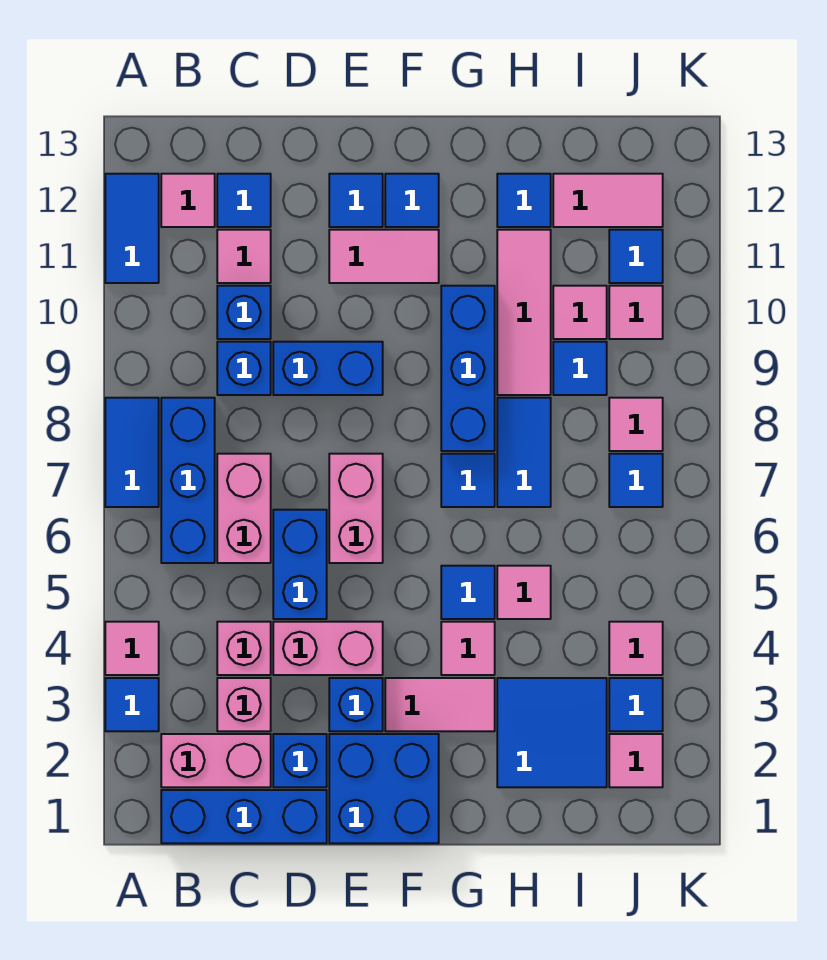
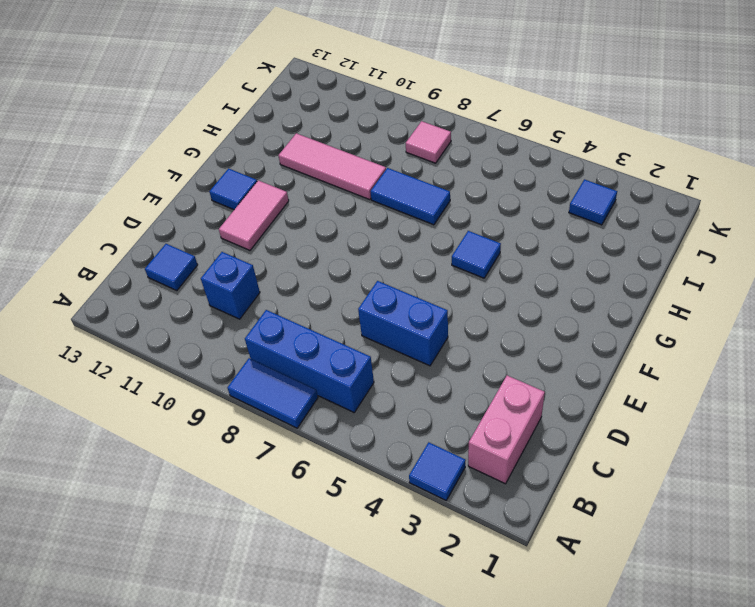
none -> pink 1x1 tile [105,622,159,675]
none -> blue 1x2 tile [105,174,159,283]
none -> blue 1x3 brick [161,790,327,843]
none -> pink 1x1 tile [161,174,215,227]

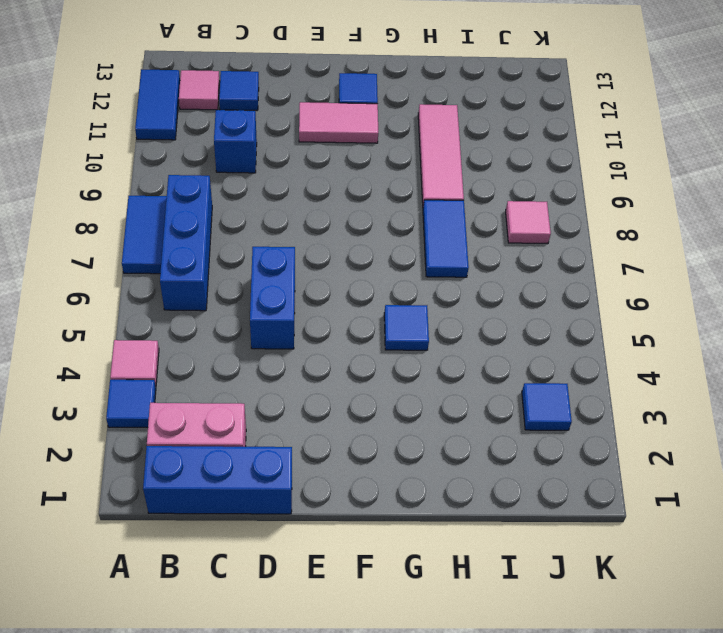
none -> pink 1x1 brick [217,678,271,731]
none -> pink 1x1 brick [217,622,271,675]
none -> pink 1x2 brick [217,454,271,563]
none -> blue 1x1 brick [217,342,271,395]

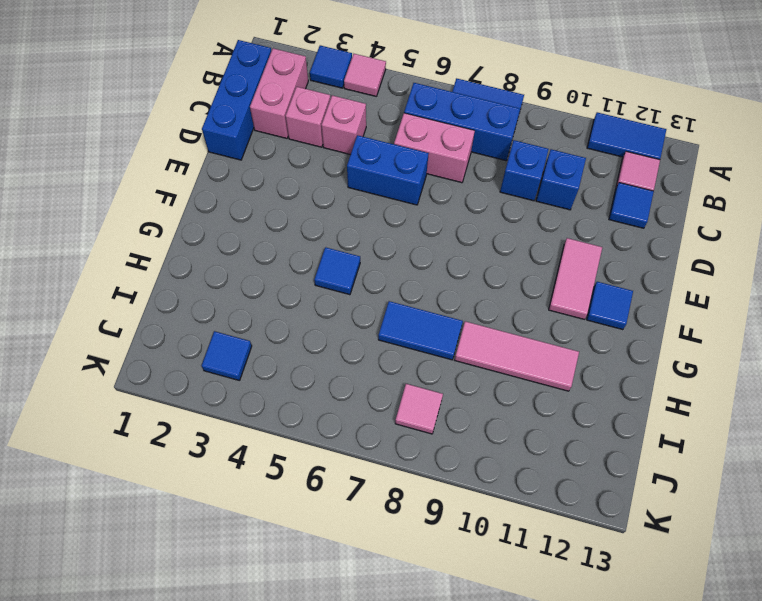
none -> pink 1x1 tile [217,230,271,283]
none -> blue 1x1 brick [273,734,327,787]
none -> pink 1x2 brick [273,622,383,675]
none -> blue 1x2 brick [273,342,383,395]

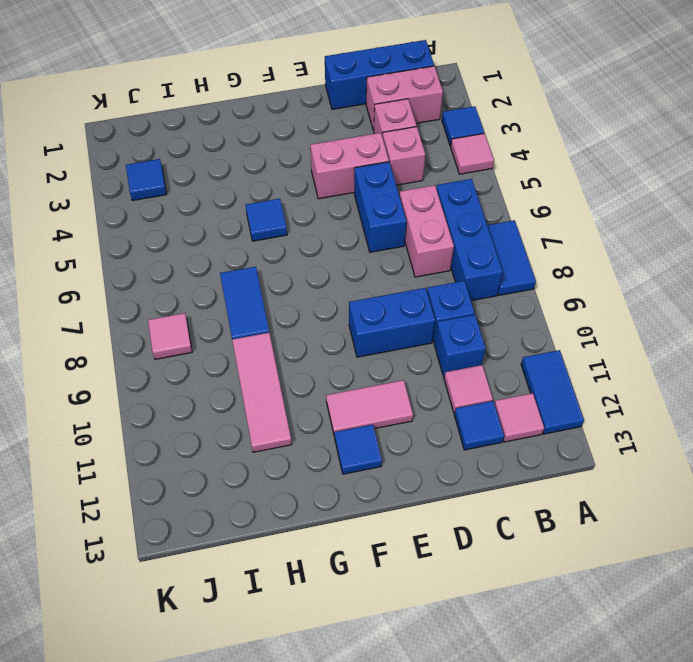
none -> blue 1x1 brick [273,734,327,787]
none -> blue 2x2 brick [329,734,439,843]
none -> blue 1x1 brick [329,678,383,731]
none -> pink 1x2 brick [329,454,383,563]

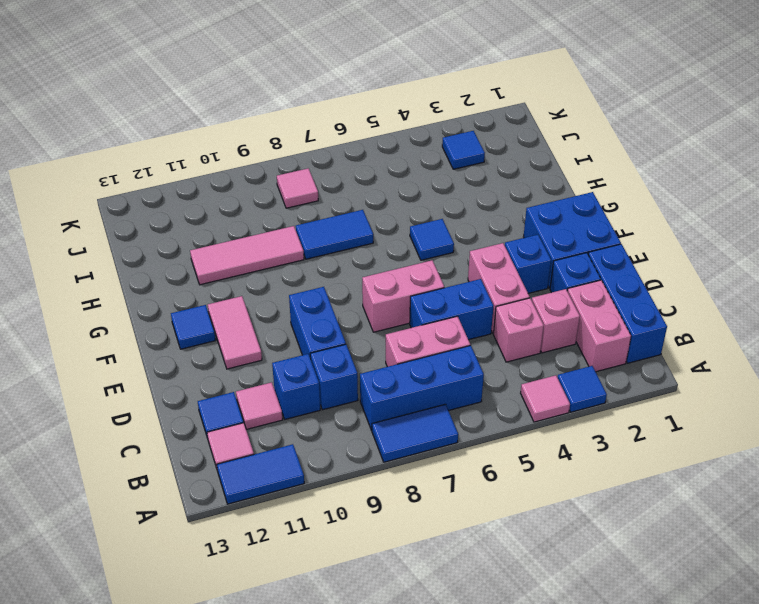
none -> blue 1x1 tile [329,174,383,227]
none -> pink 1x2 tile [385,678,495,731]
none -> pink 1x1 tile [441,622,495,675]
none -> blue 1x1 tile [441,454,495,507]

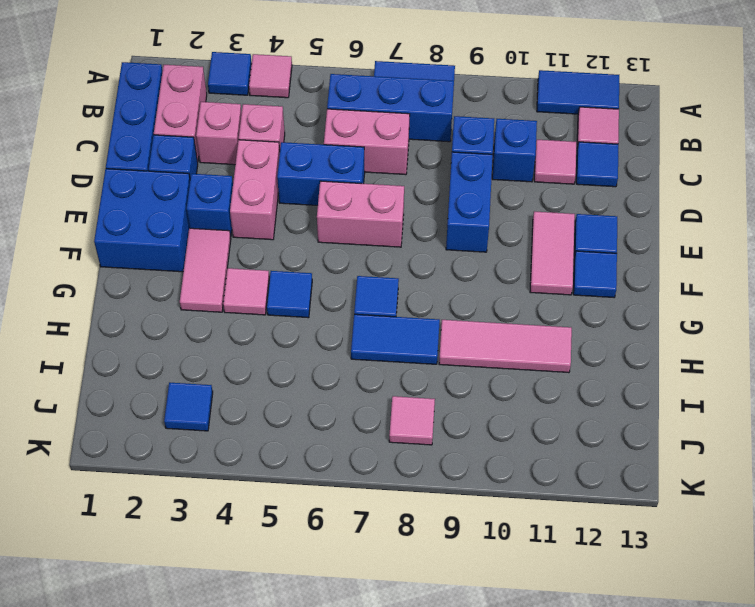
none -> blue 1x3 brick [441,286,495,451]
none -> blue 2x2 tile [497,678,607,787]
none -> pink 1x1 tile [497,566,551,619]
none -> blue 1x1 tile [497,174,551,227]

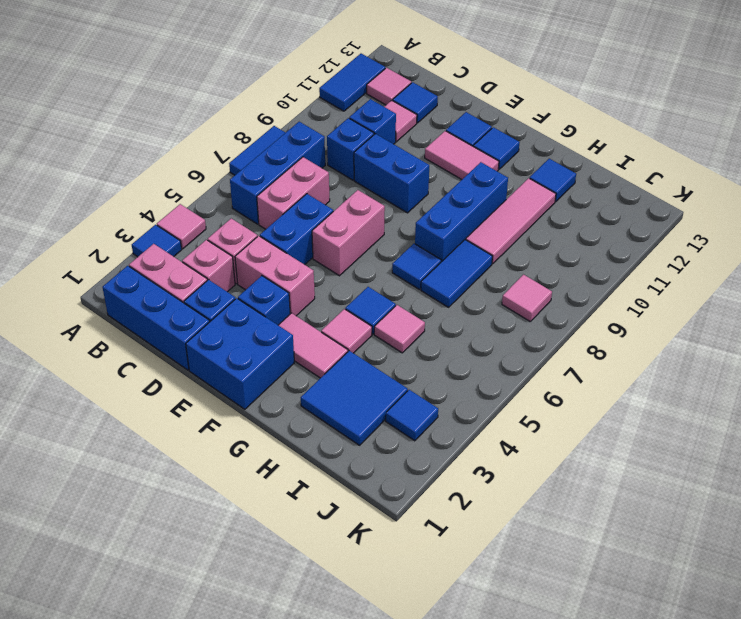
none -> blue 1x1 tile [553,342,607,395]
none -> pink 1x1 tile [553,286,607,339]
none -> pink 1x2 tile [553,174,663,227]
none -> pink 1x1 tile [609,734,663,787]

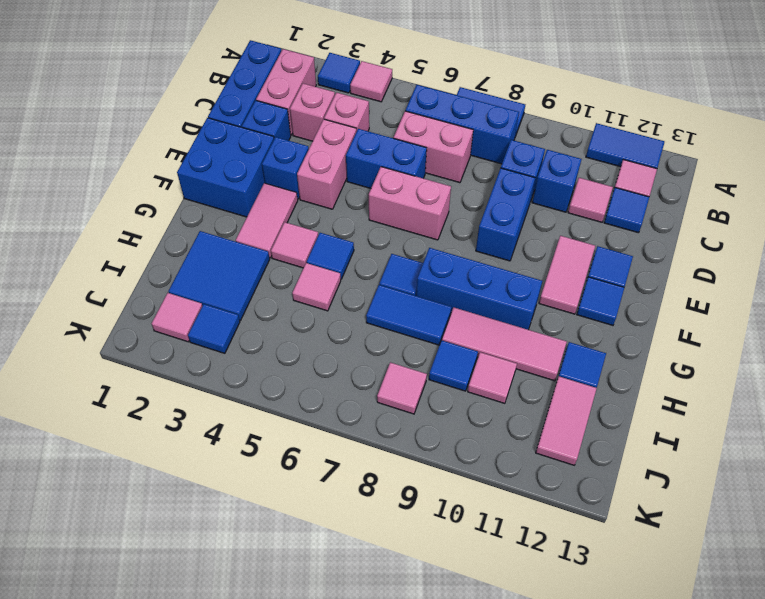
none -> pink 1x1 tile [609,622,663,675]
none -> blue 1x1 tile [609,454,663,507]
none -> pink 1x1 tile [609,286,663,339]
none -> blue 1x1 tile [609,230,663,283]

